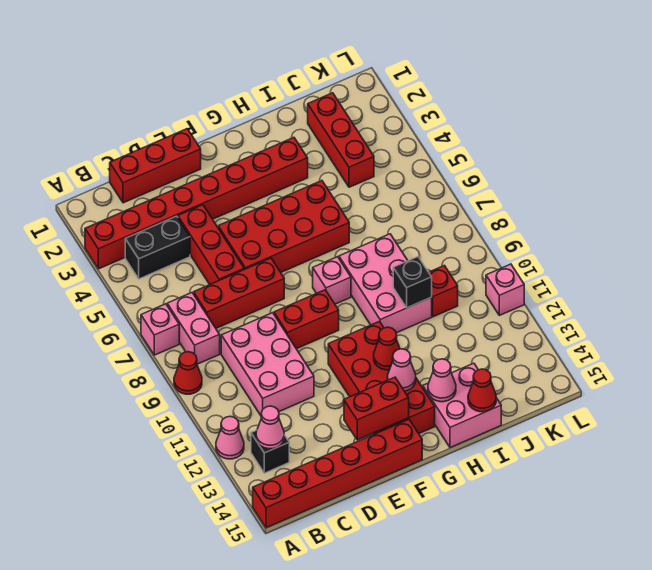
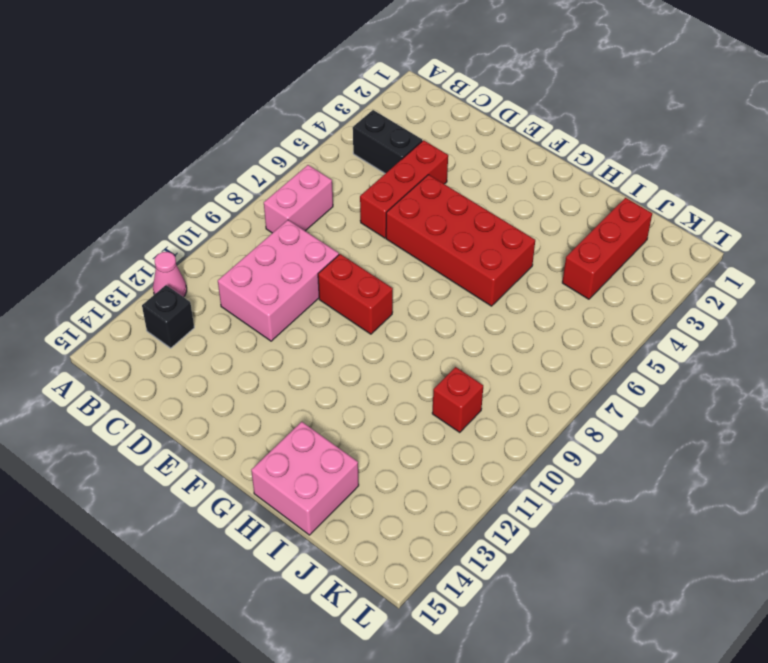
none -> red 1x8 brick [85,138,308,269]
none -> pink 1x1 brick [141,304,179,355]
none -> red 1x1 cone [174,352,202,394]

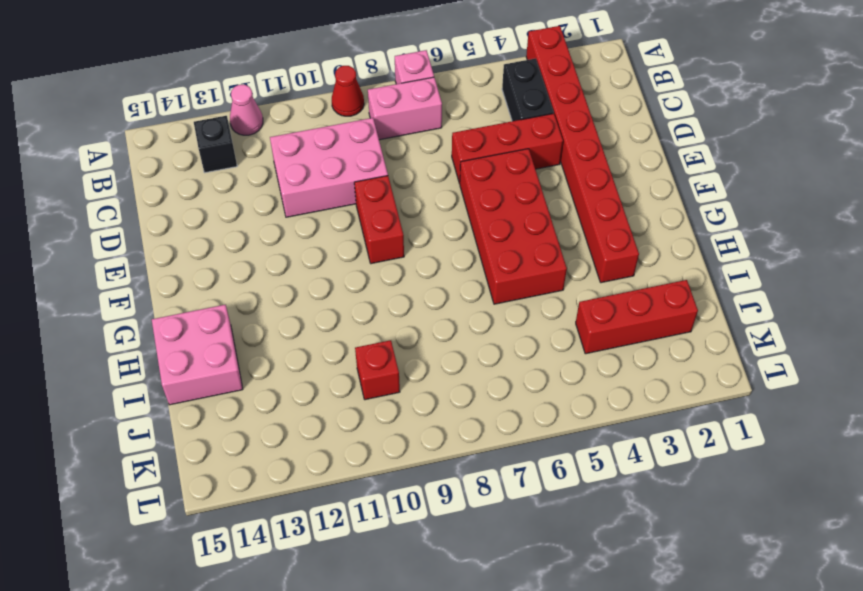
none -> red 1x6 brick [253,419,422,528]
none -> red 1x3 brick [110,129,201,203]
none -> red 1x3 brick [194,258,284,328]

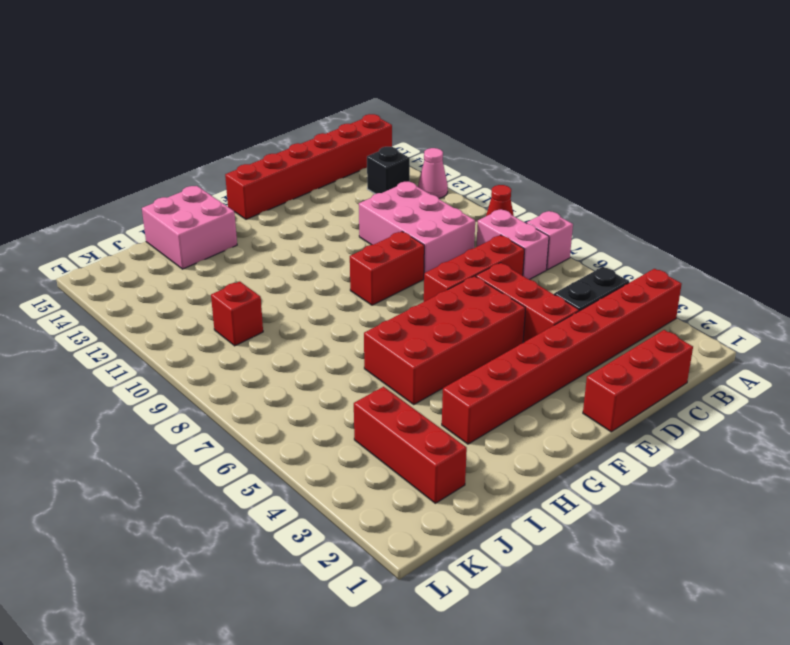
none -> red 2x4 brick [328,321,435,434]
none -> pink 1x1 brick [313,257,351,304]
none -> pink 2x3 brick [339,234,432,333]

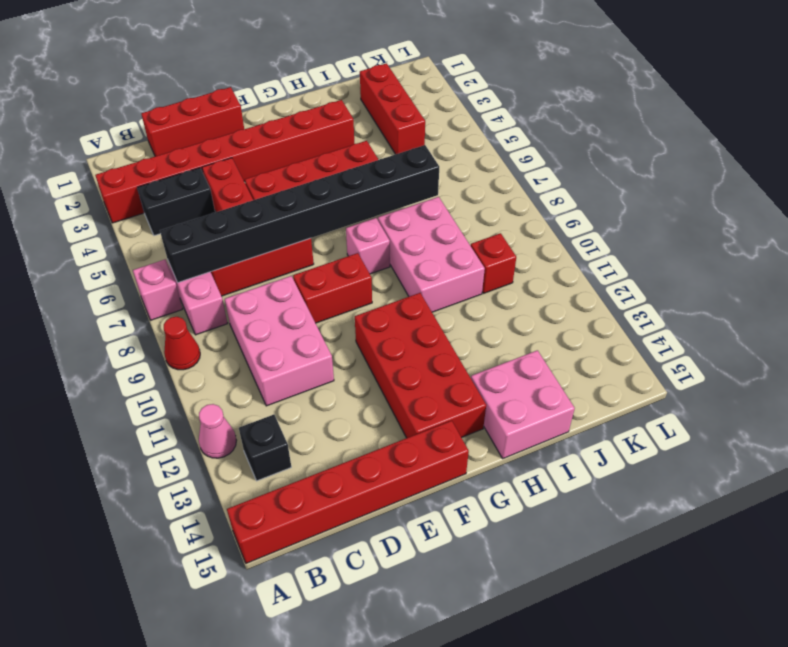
black 1x8 brick [160,145,439,283] -> none
none -> pink 1x1 brick [486,264,524,315]
none -> pink 1x1 cone [256,406,284,449]
none -> red 1x2 brick [344,377,409,440]

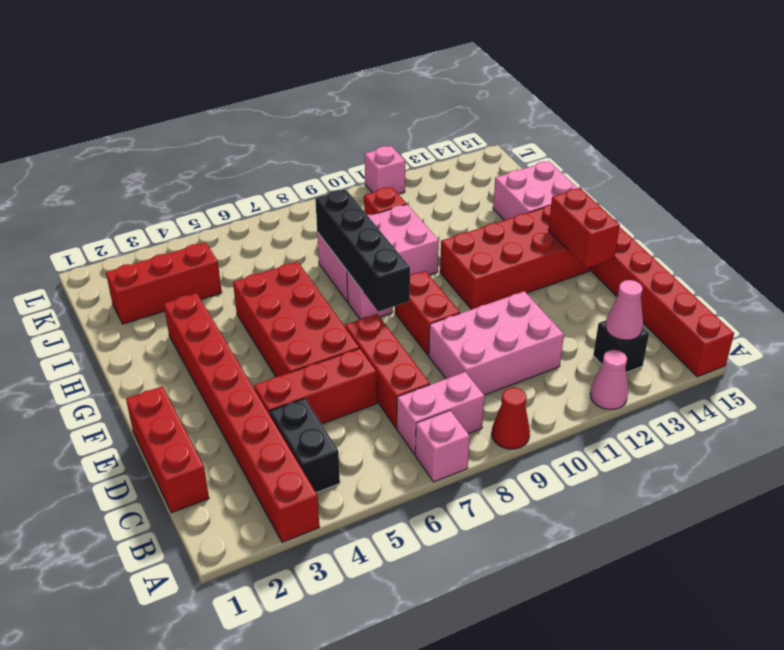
black 1x4 brick [315,189,410,312] -> none
none -> red 1x1 cone [374,327,400,370]
none -> pink 1x1 cone [388,349,416,391]
none -> pink 1x1 cone [428,359,456,402]

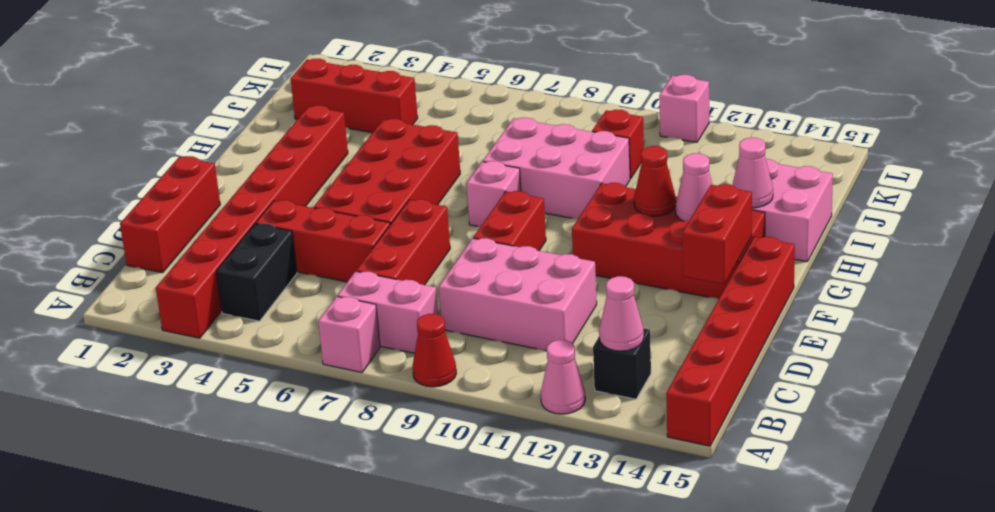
none -> black 1x1 brick [393,257,432,308]
none -> red 1x1 cone [468,369,496,412]

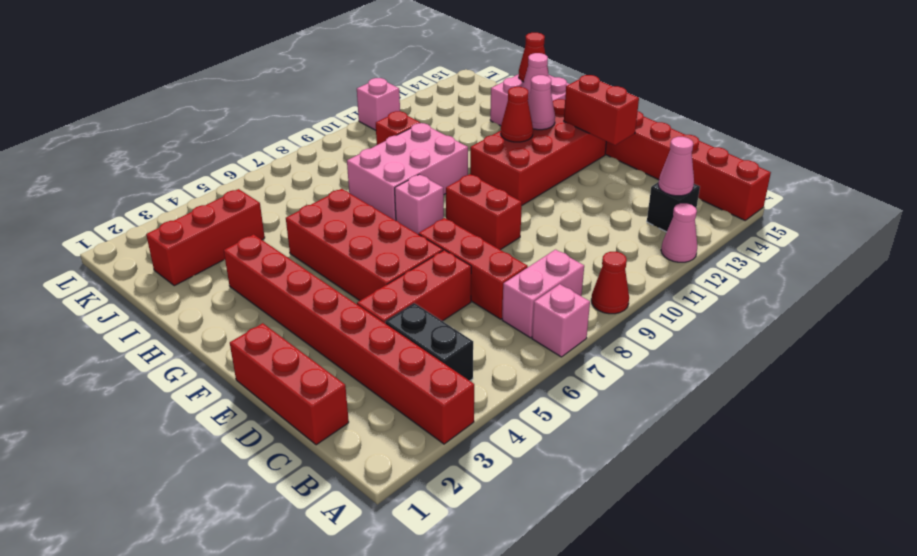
none -> pink 2x3 brick [221,313,314,415]
none -> black 1x1 brick [393,257,432,308]

